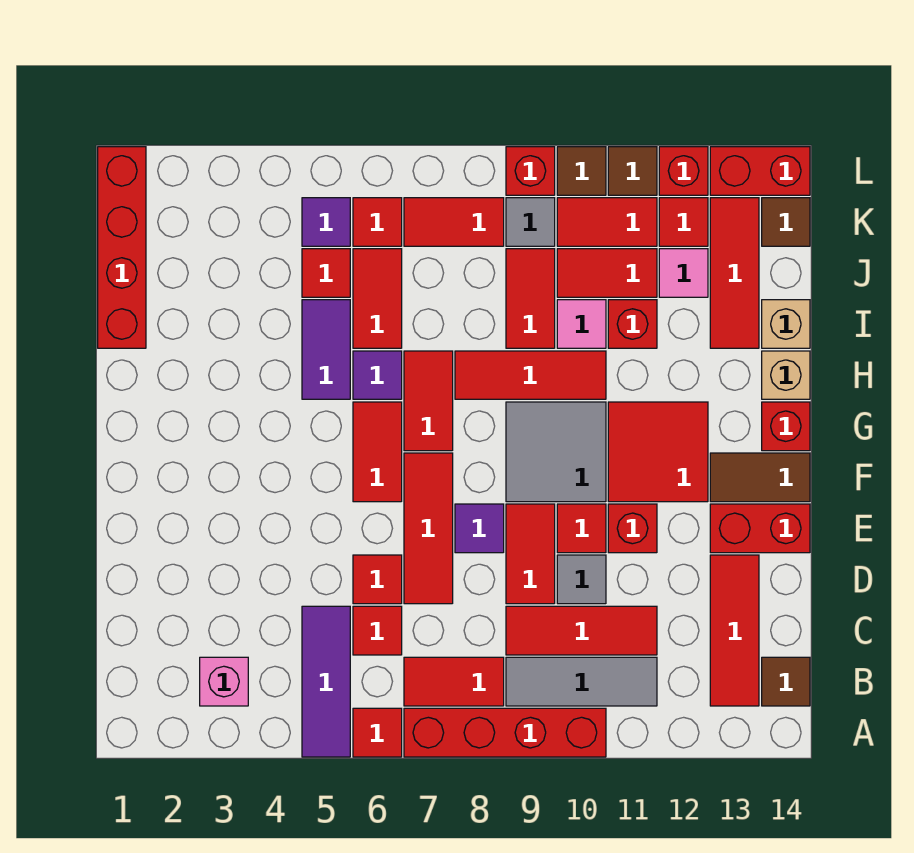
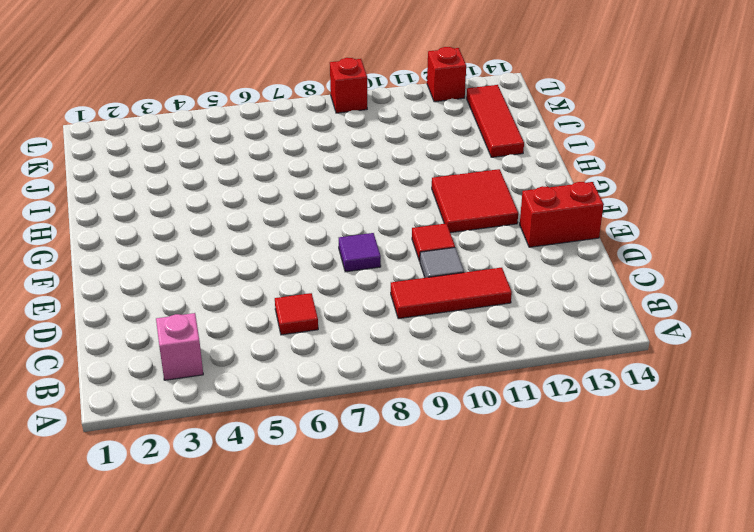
none -> purple 1x3 tile [302,606,350,757]
none -> red 1x1 tile [353,708,402,757]
none -> red 1x4 brick [404,708,606,757]
none -> red 1x2 tile [404,657,504,706]

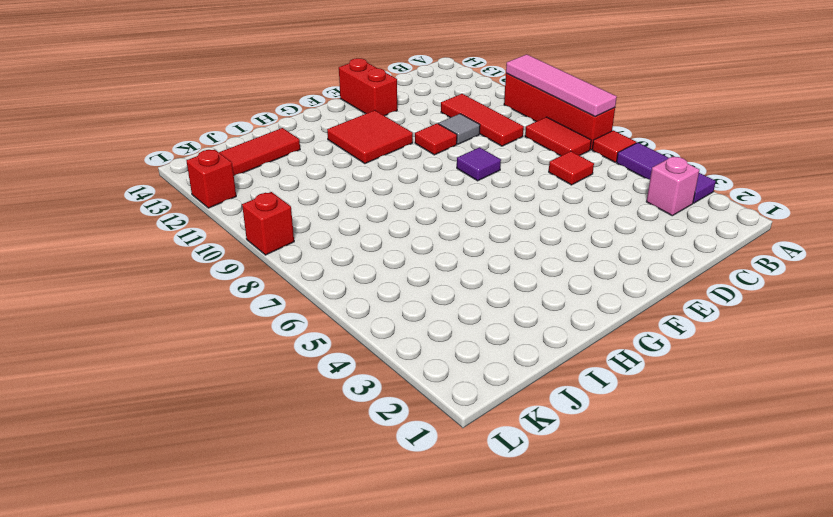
purple 1x3 tile [616,143,716,203] -> purple 1x3 tile turned to [302,606,350,757]
pink 1x4 tile [506,54,617,117] -> none
none -> grey 1x3 tile [506,657,657,706]
none -> red 1x3 tile [710,555,759,706]
none -> brown 1x1 tile [762,657,810,706]
none -> red 1x1 tile [353,555,402,604]

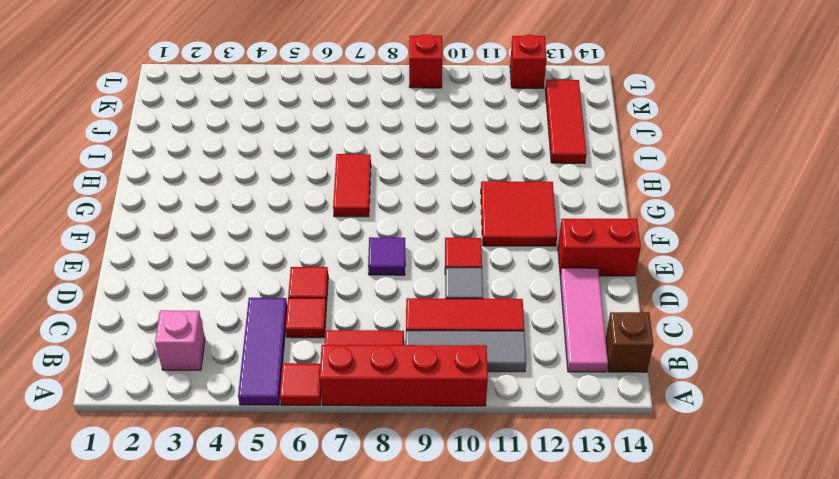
pink 1x3 tile [560,268,608,372] -> red 1x3 tile [710,555,759,706]
brown 1x1 brick [606,312,653,372] -> brown 1x1 tile [762,657,810,706]
none -> red 1x3 tile [404,453,453,604]
none -> red 1x2 tile [506,504,555,604]
none -> red 1x1 brick [608,504,657,553]
none -> red 1x2 tile [353,402,402,502]

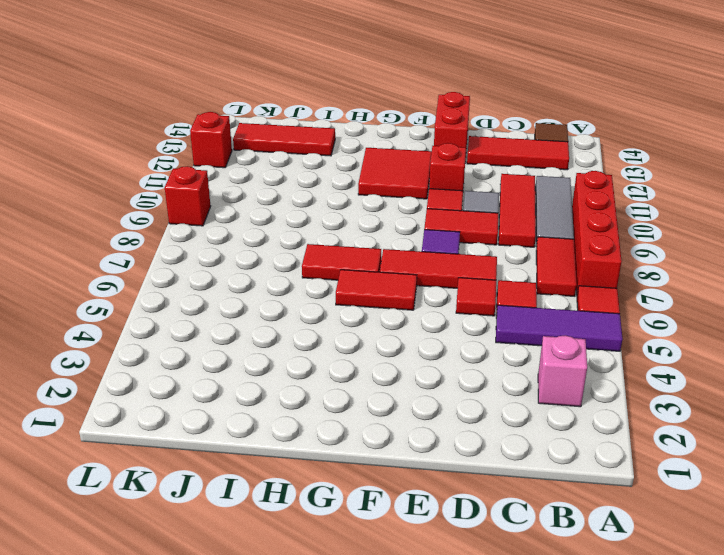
none -> grey 2x2 tile [506,402,606,502]
none -> brown 1x2 tile [710,453,810,502]
none -> red 1x1 brick [762,402,810,451]
none -> purple 1x2 tile [302,300,350,399]

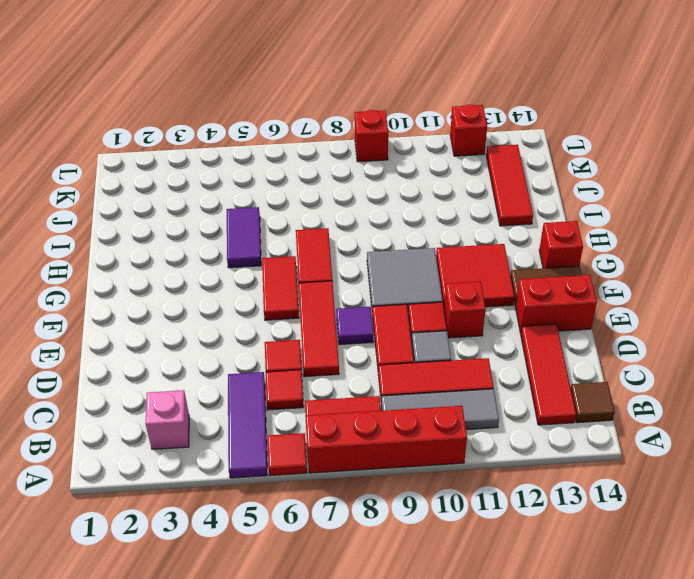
none -> purple 1x1 tile [353,351,402,399]
none -> red 1x3 tile [455,351,606,399]
none -> tan 1x1 brick [762,351,810,399]
none -> red 1x4 brick [98,147,146,348]

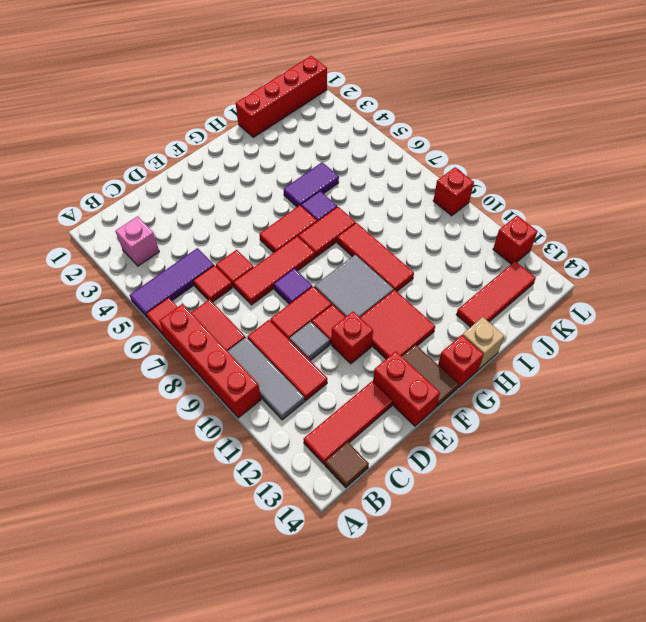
none -> red 1x2 tile [353,249,402,348]
none -> red 1x2 tile [506,249,555,348]
none -> pink 1x1 tile [557,300,606,348]
none -> red 1x1 brick [608,300,657,348]

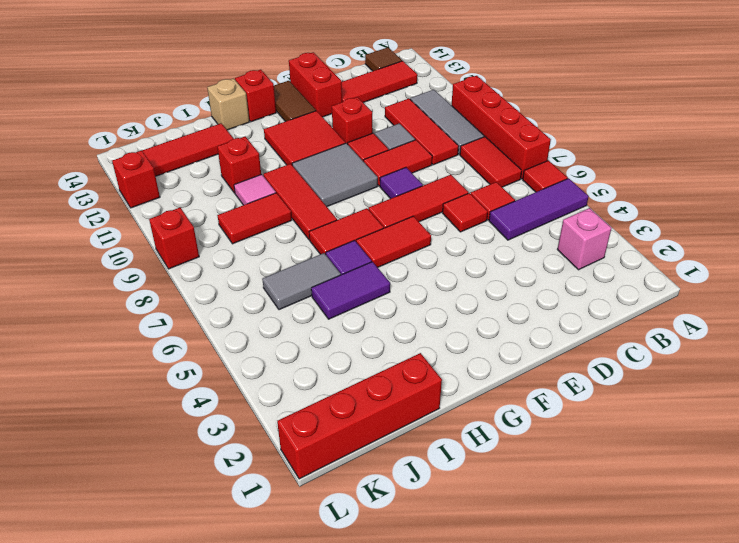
grey 1x2 tile [262,253,341,310] -> red 1x2 tile [353,249,402,348]
none -> tan 1x1 brick [762,300,810,348]
none -> red 1x1 tile [302,249,350,297]
none -> red 1x2 tile [557,249,657,297]
none -> pink 1x1 tile [659,249,708,297]

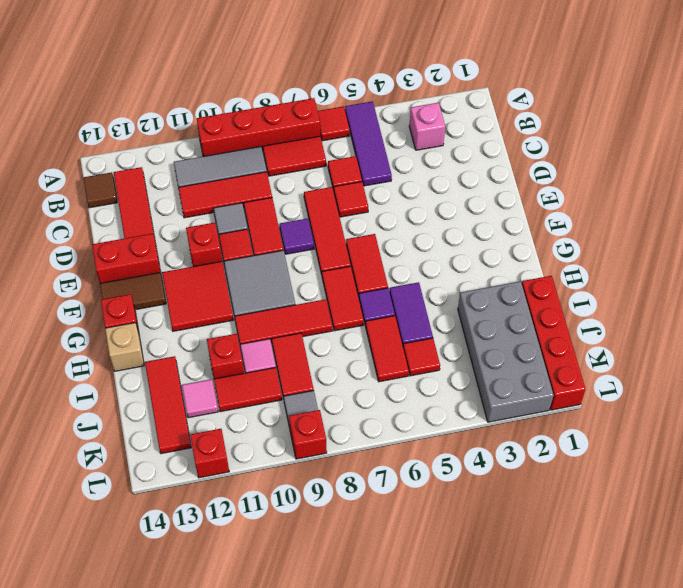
grey 2x4 brick [458,281,553,422] -> none
none -> tan 1x1 brick [762,300,810,348]
none -> purple 1x1 tile [302,198,350,246]
none -> red 1x1 tile [353,198,402,246]
none -> red 1x2 tile [404,198,504,246]

